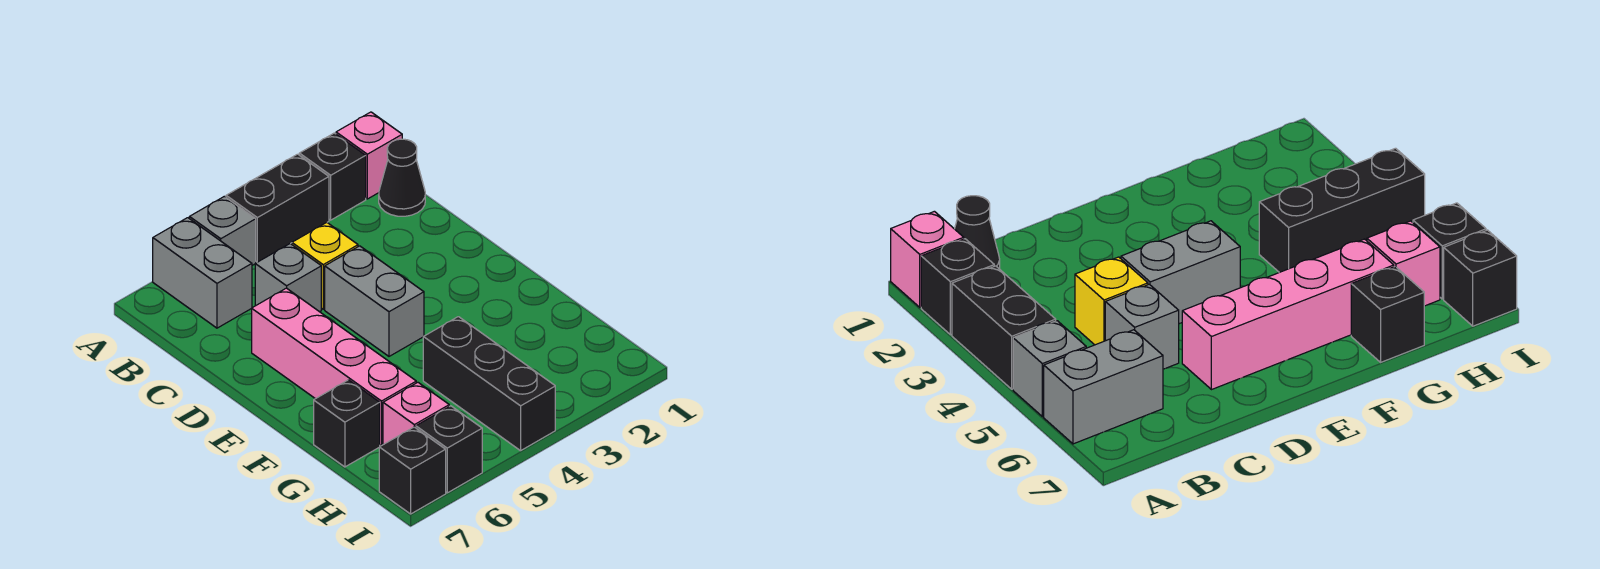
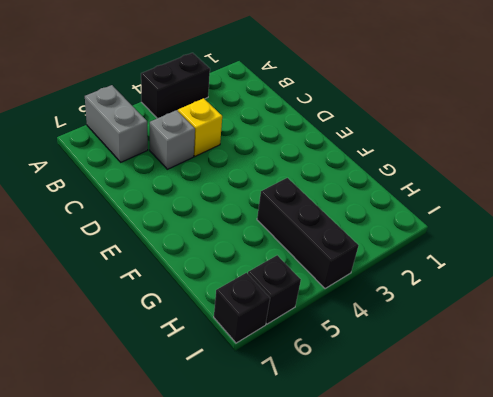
none -> pink 1x1 brick [336,112,402,199]
none -> black 1x1 brick [299,133,366,220]
none -> grey 1x1 brick [189,196,256,265]

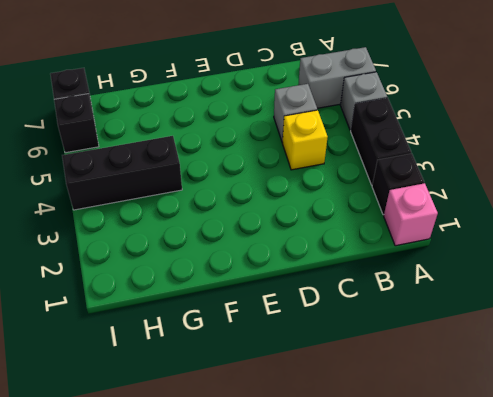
none -> black 1x1 cone [379,139,425,216]
none -> grey 1x2 brick [325,246,424,356]
none -> pink 1x4 brick [252,288,416,446]

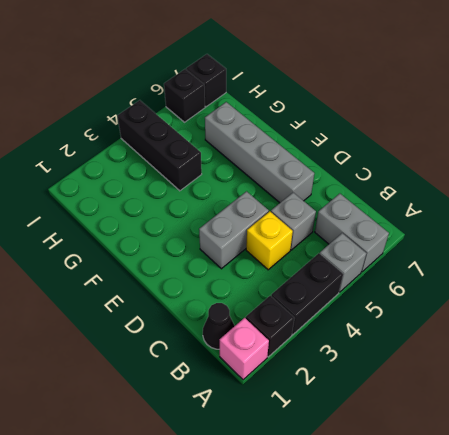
grey 1x2 brick [199,191,269,269] -> grey 1x2 brick turned to [325,246,424,356]
grey 1x4 brick [205,102,314,203] -> pink 1x4 brick [252,288,416,446]
none -> black 1x1 brick [314,380,380,467]
none -> pink 1x1 brick [383,382,449,445]

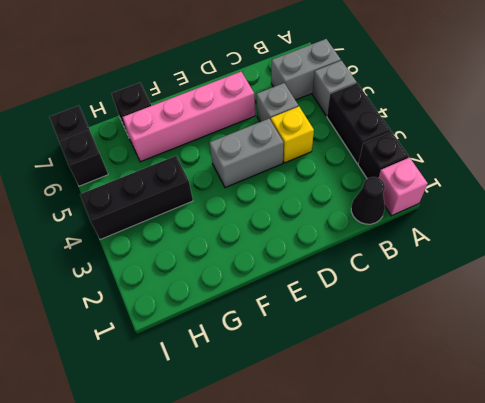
none -> pink 1x1 brick [383,382,449,445]

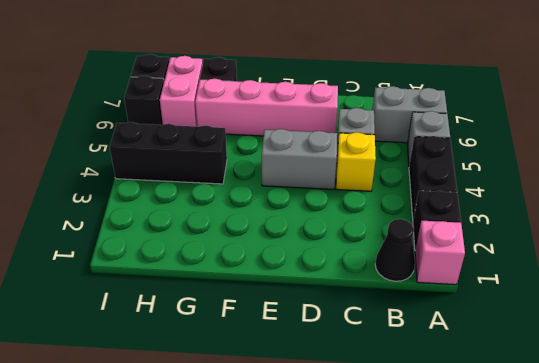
pink 1x2 brick [160,56,203,126] -> pink 1x1 brick [383,382,449,445]

